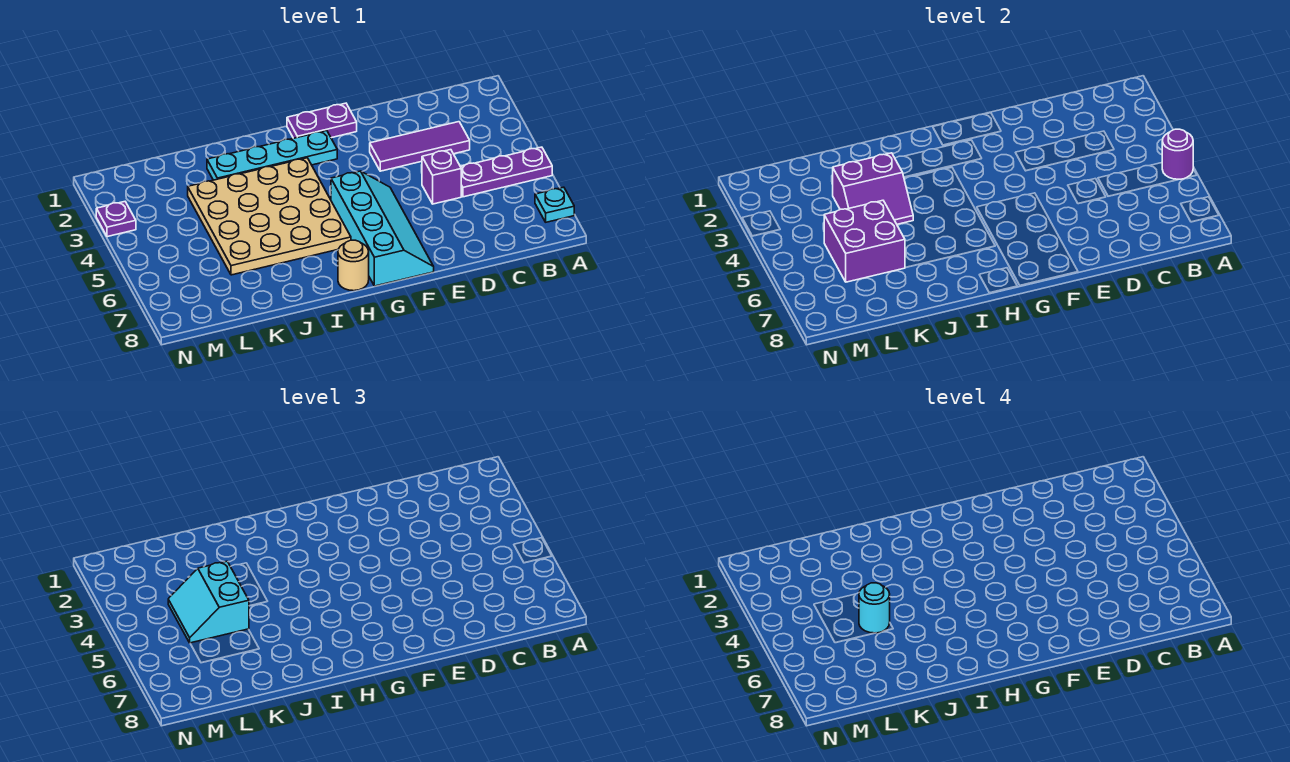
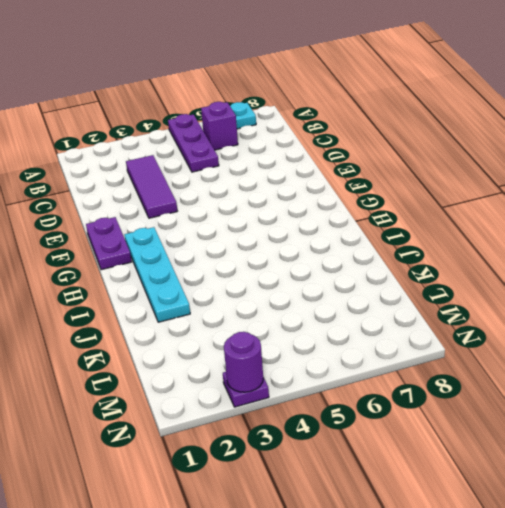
purple 1x1 brick [201,102,238,150] -> purple 1x1 brick moved to [422,150,461,204]
purple 1x1 round brick [224,332,263,392] -> purple 1x1 round brick moved to [1162,129,1193,179]
none -> cyan 2x4 slope [331,171,434,286]
none -> tan 4x4 plate [188,158,351,275]
none -> tan 1x1 round brick [338,240,369,291]

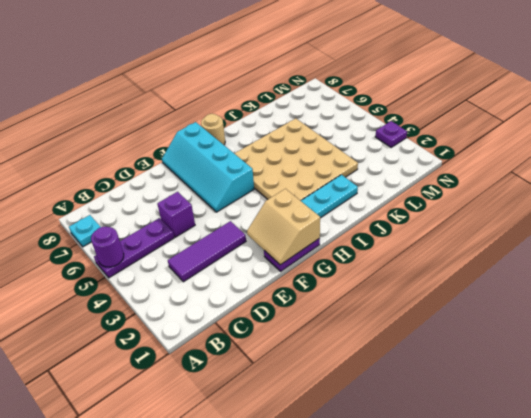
tan 2x2 slope [247,189,320,265] -> none
none -> purple 2x2 slope [833,153,913,224]
none -> purple 2x2 brick [824,200,905,282]
none -> cyan 2x2 slope [168,561,249,643]

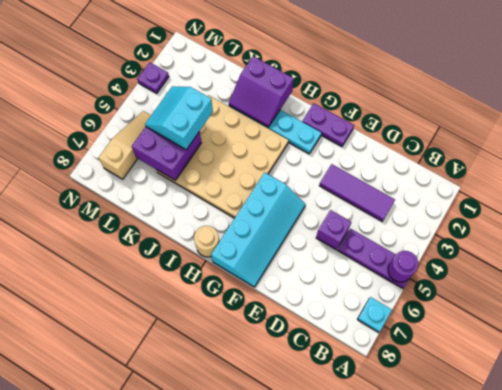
purple 2x2 slope [229,56,294,127] -> purple 2x2 slope moved to [833,153,913,224]
tan 1x3 slope [98,111,151,179] -> none
none -> cyan 1x1 round brick [859,583,890,633]

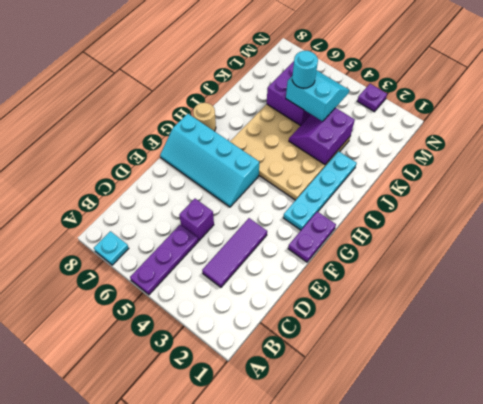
none -> purple 1x1 round brick [1162,129,1193,179]

